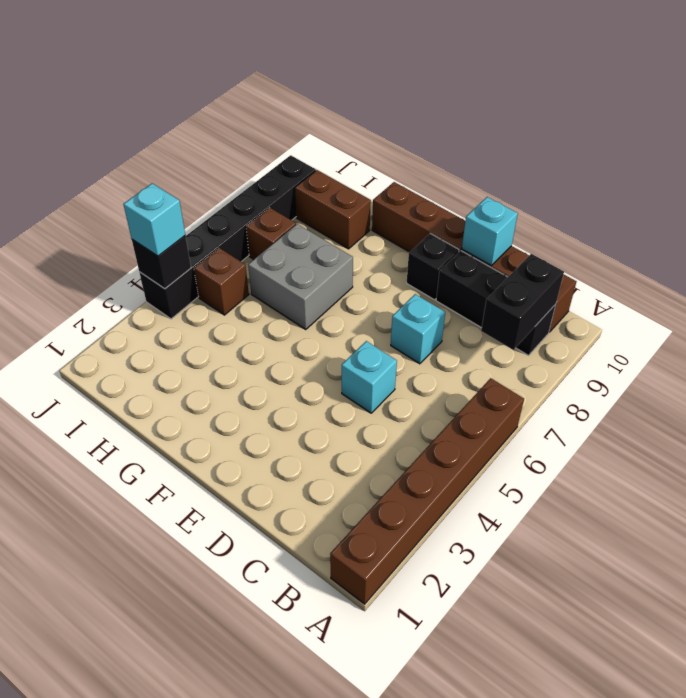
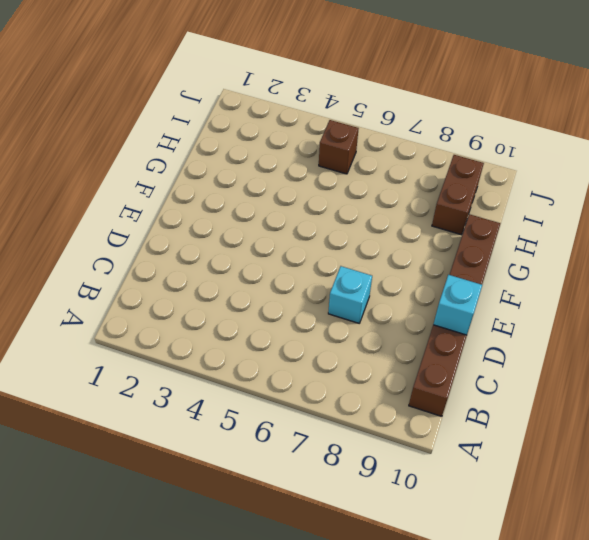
none -> brown 1x6 brick [330,378,524,604]
none -> black 1x3 brick [436,251,556,355]
none -> cyan 1x1 brick [342,341,397,413]

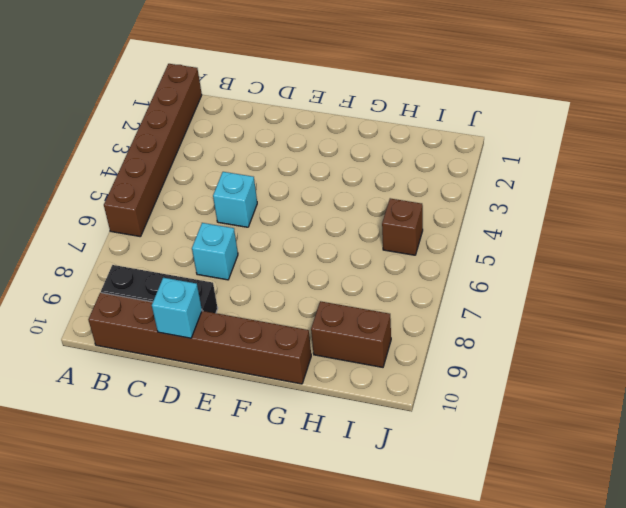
none -> black 1x1 brick [407,234,459,300]
none -> grey 2x2 brick [248,224,353,329]
none -> brown 1x1 brick [246,208,296,260]

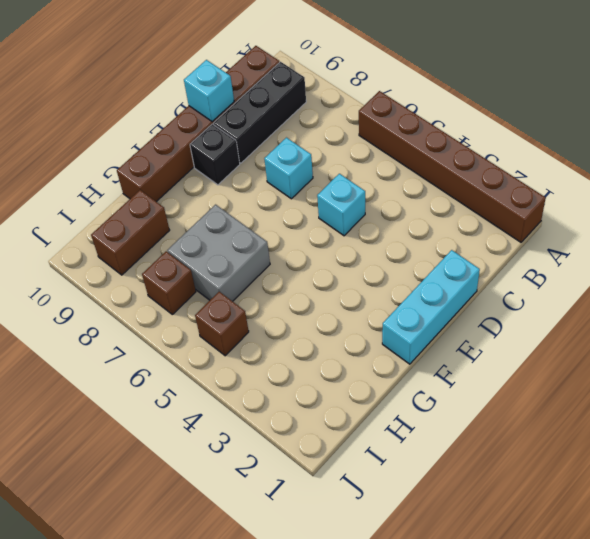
cyan 1x3 brick [382,250,480,364] -> none
none -> black 1x6 brick [139,155,316,319]
none -> black 1x2 brick [481,254,564,350]
none -> black 1x1 brick [132,236,191,289]

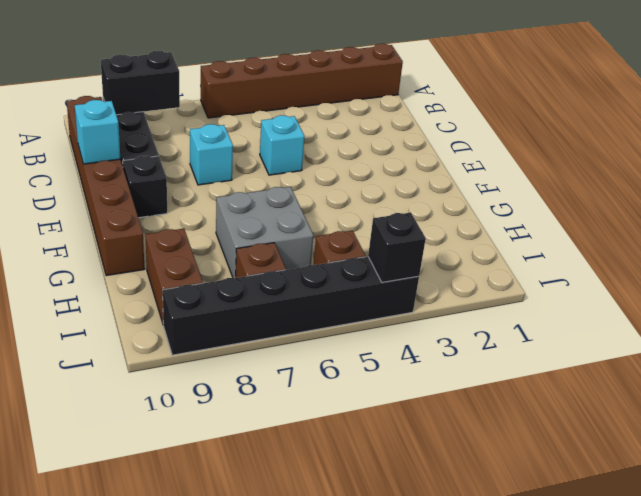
none -> cyan 1x1 brick [123,183,185,256]

